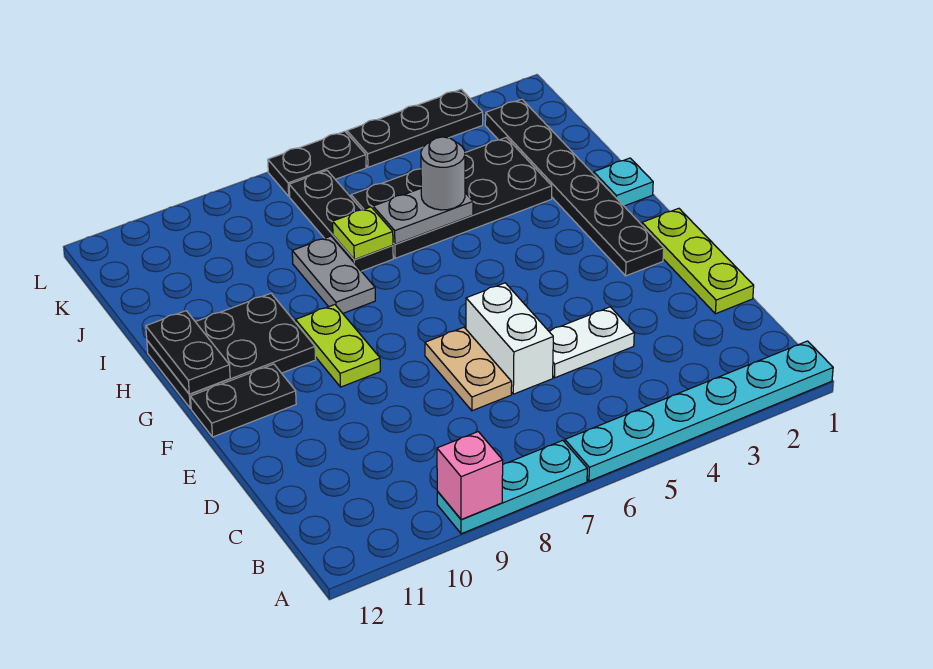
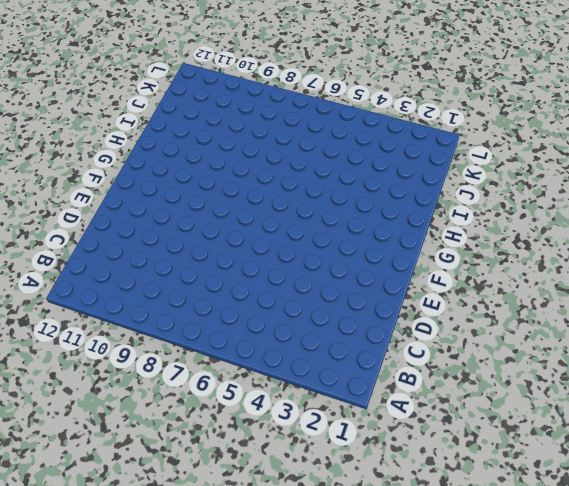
none -> cyan 1x6 plate [565,341,833,481]
none -> cyan 1x3 plate [437,440,587,534]
none -> lime 1x3 plate [642,208,754,314]

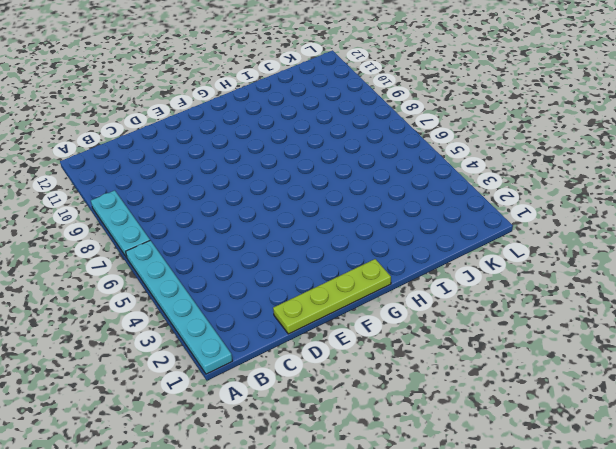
lime 1x4 plate [273,259,391,334] -> lime 1x3 plate [642,208,754,314]
none -> white 1x2 plate [549,307,634,378]
none -> white 1x2 brick [466,283,553,394]
none -> tan 1x2 plate [425,327,512,411]

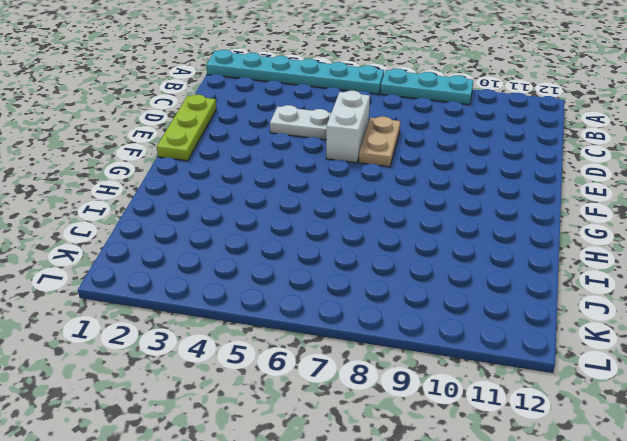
none -> black 1x6 plate [485,99,664,276]
none -> lime 1x2 plate [296,305,380,387]
none -> black 1x2 plate [190,364,296,437]

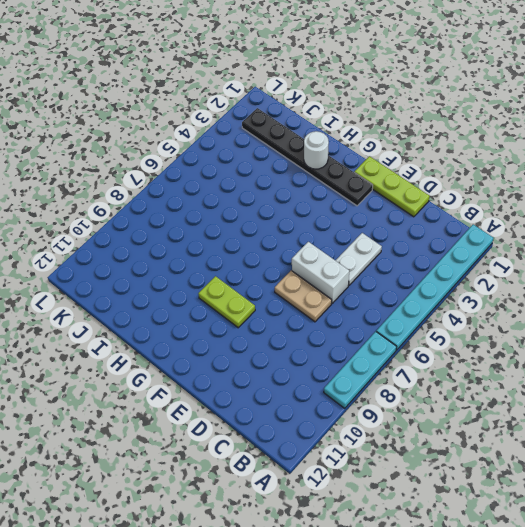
white 1x1 round brick [304,131,329,169] -> none
none -> black 1x2 plate [190,364,296,437]
none -> black 2x3 plate [147,293,316,408]
none -> cyan 1x1 plate [594,158,653,206]

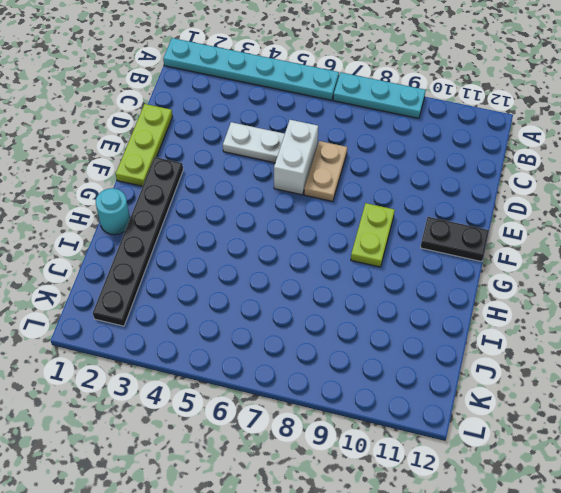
cyan 1x1 round brick [96,188,130,235] -> cyan 1x1 plate [594,158,653,206]
none -> black 2x3 plate [147,293,316,408]
none -> grey 1x2 plate [292,236,375,313]
none -> black 2x4 plate [351,138,552,258]

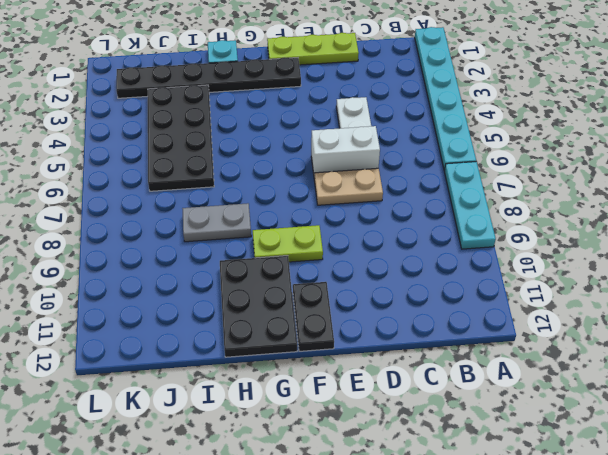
none -> black 1x3 plate [289,171,393,271]
none -> black 1x3 plate [347,89,483,167]
none -> black 1x2 plate [268,131,366,196]

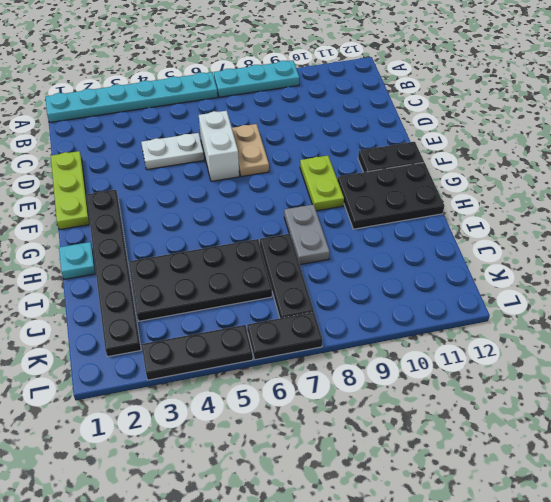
none -> pink 1x1 brick [437,432,503,520]
none -> black 1x2 plate [146,311,230,394]
none -> grey 1x2 plate [373,189,473,244]

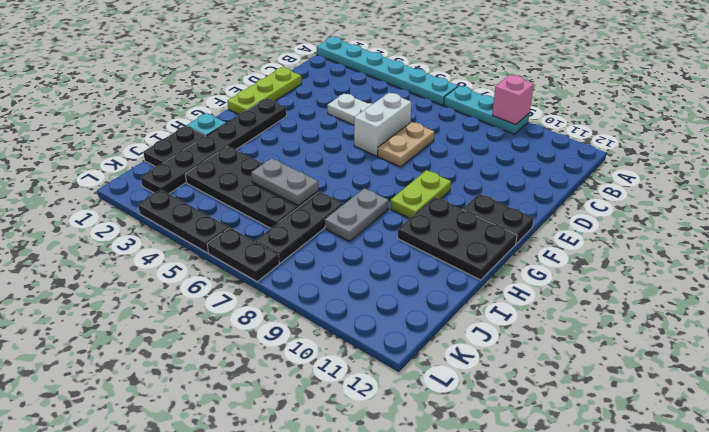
black 1x2 plate [143,126,206,166] -> black 1x2 plate moved to [146,311,230,394]
none -> lime 1x1 plate [333,207,393,260]
none -> grey 1x1 round brick [421,137,465,210]

